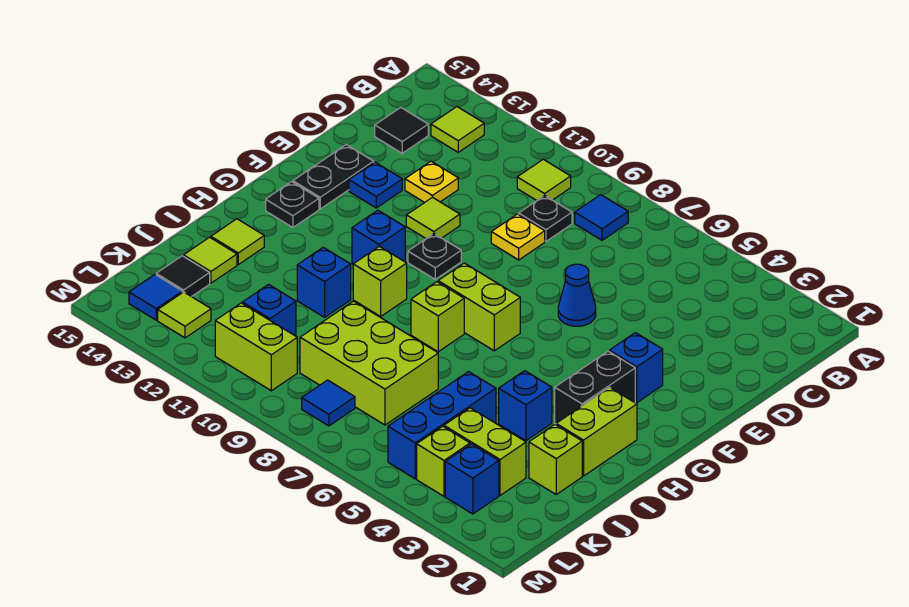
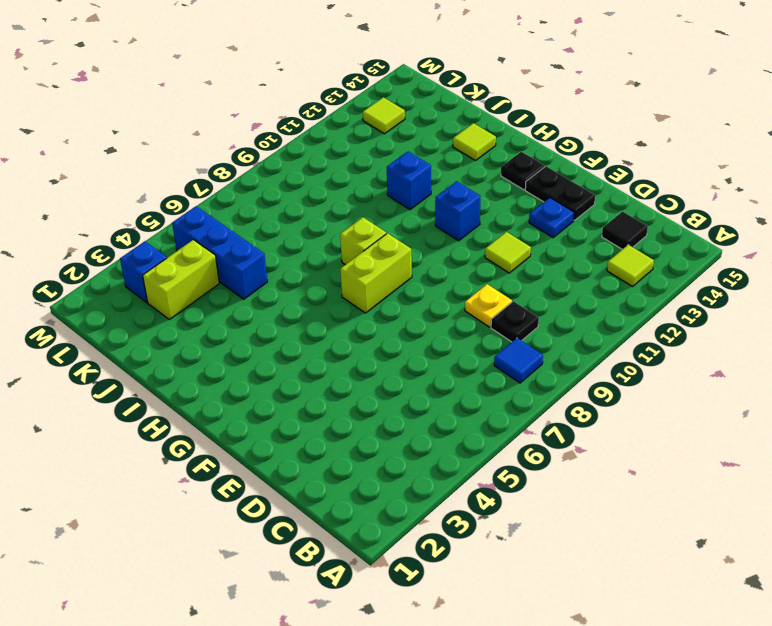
none -> lime 1x1 tile [517,159,571,200]
none -> yellow 1x1 plate [405,161,458,202]
none -> blue 1x1 cone [558,264,596,326]
none -> blue 1x1 brick [609,333,663,403]

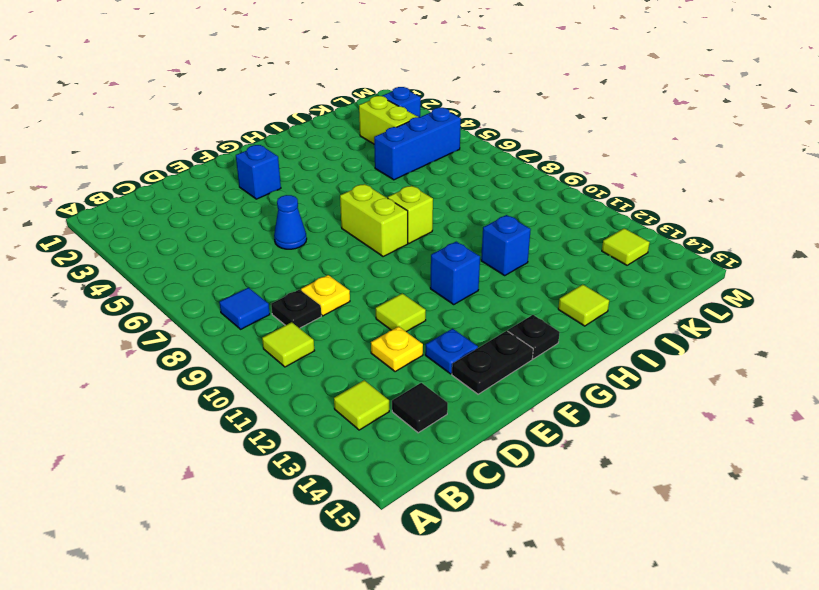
none -> black 1x1 plate [408,234,461,279]
none -> black 1x2 brick [555,351,635,424]
none -> lime 1x2 brick [556,387,637,476]
none -> lime 1x1 brick [353,246,407,316]

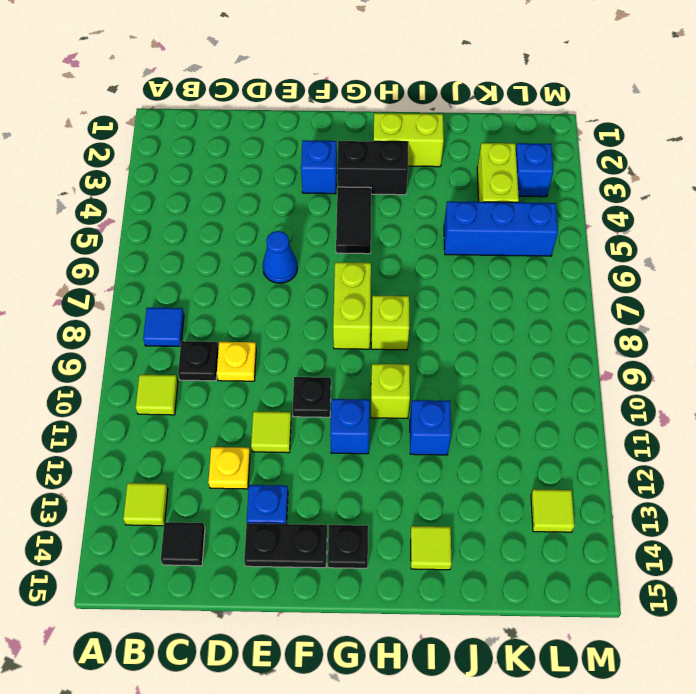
black 1x2 tile [336,187,371,254] -> none
none -> blue 1x1 brick [499,371,552,441]
none -> lime 1x1 brick [529,425,582,494]
none -> lime 2x3 brick [300,301,438,425]
none -> lime 1x1 tile [184,237,237,283]

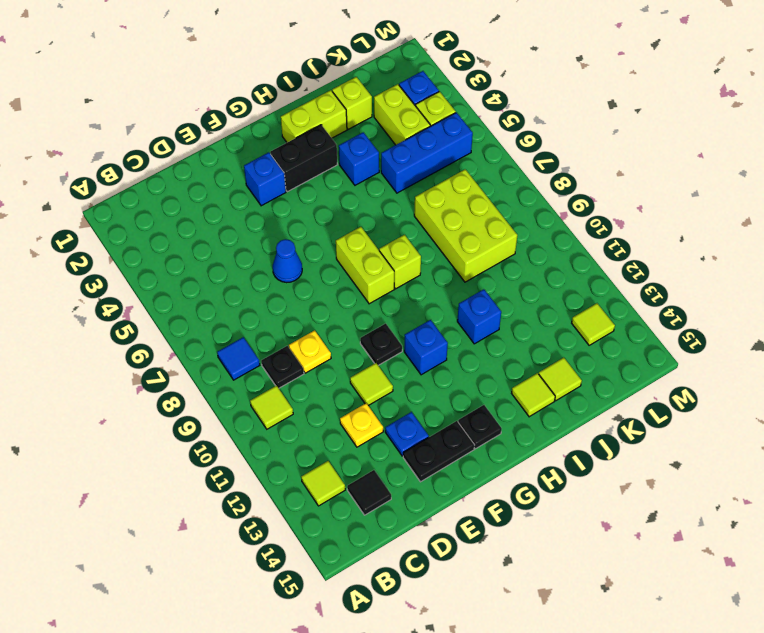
none -> lime 1x1 brick [353,246,407,316]
none -> blue 1x1 brick [243,284,296,336]
none -> black 1x1 tile [156,256,210,297]
none -> blue 1x1 tile [302,380,355,426]

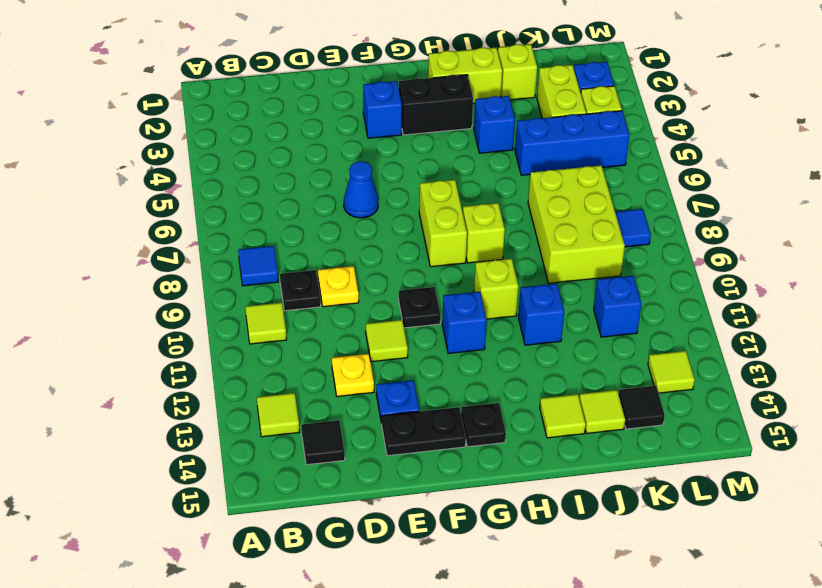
none -> lime 1x2 brick [215,303,297,391]
none -> blue 1x1 tile [129,275,182,320]

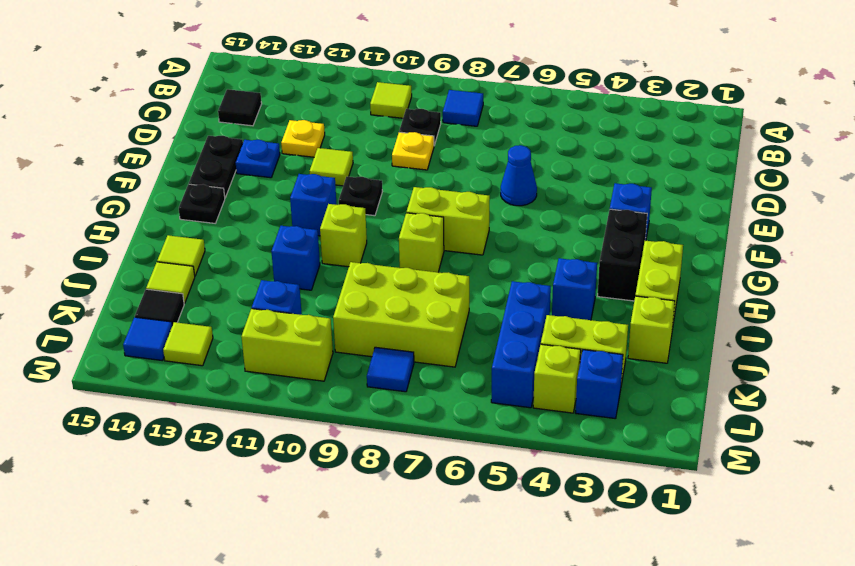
none -> lime 1x1 tile [431,107,484,152]

